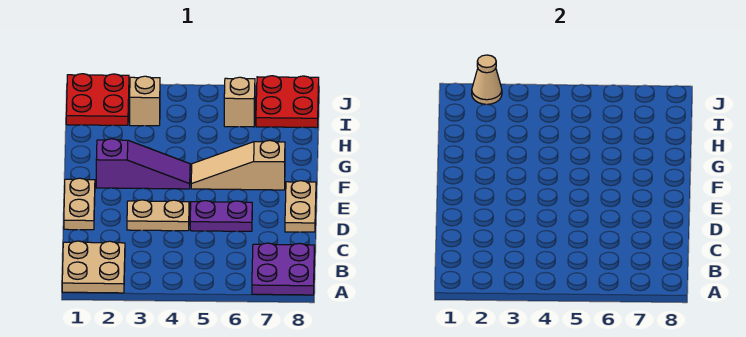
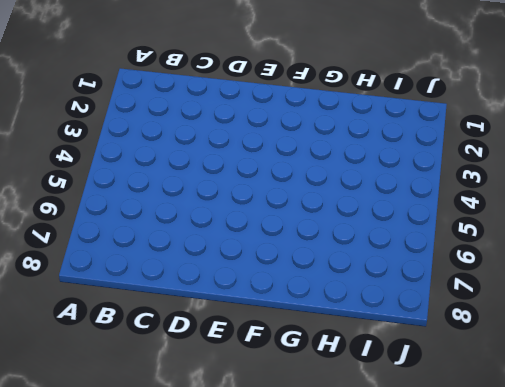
none -> tan 2x2 plate [62,241,125,293]
none -> purple 2x2 plate [252,243,315,295]
none -> tan 1x2 plate [64,178,95,230]

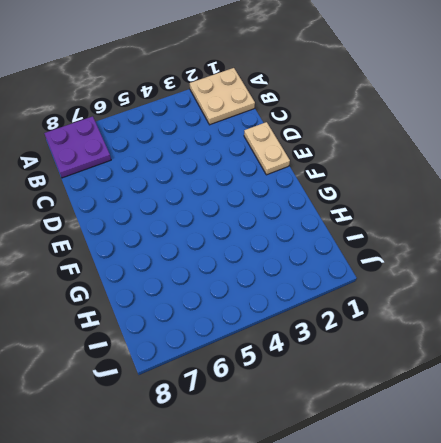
none -> tan 1x2 plate [127,200,189,231]
none -> purple 1x2 plate [190,201,252,231]
none -> tan 1x2 plate [285,181,316,232]

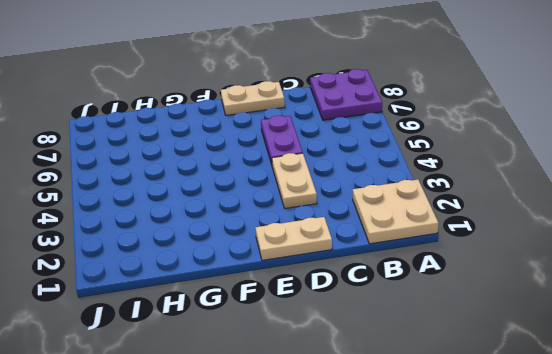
none -> purple 1x3 slope [96,139,190,189]
none -> tan 1x3 slope [191,140,285,190]
none -> red 2x2 plate [66,74,129,125]

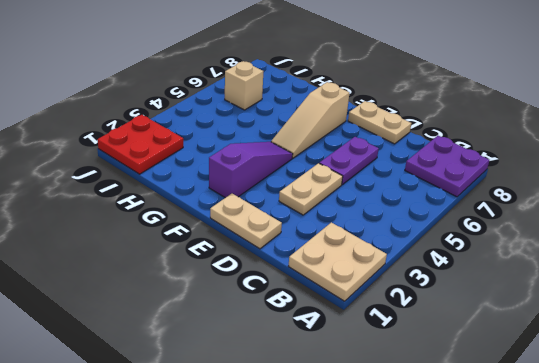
none -> tan 1x1 brick [130,76,160,126]
none -> red 2x2 plate [256,76,319,128]
none -> tan 1x1 cone [472,55,502,104]

